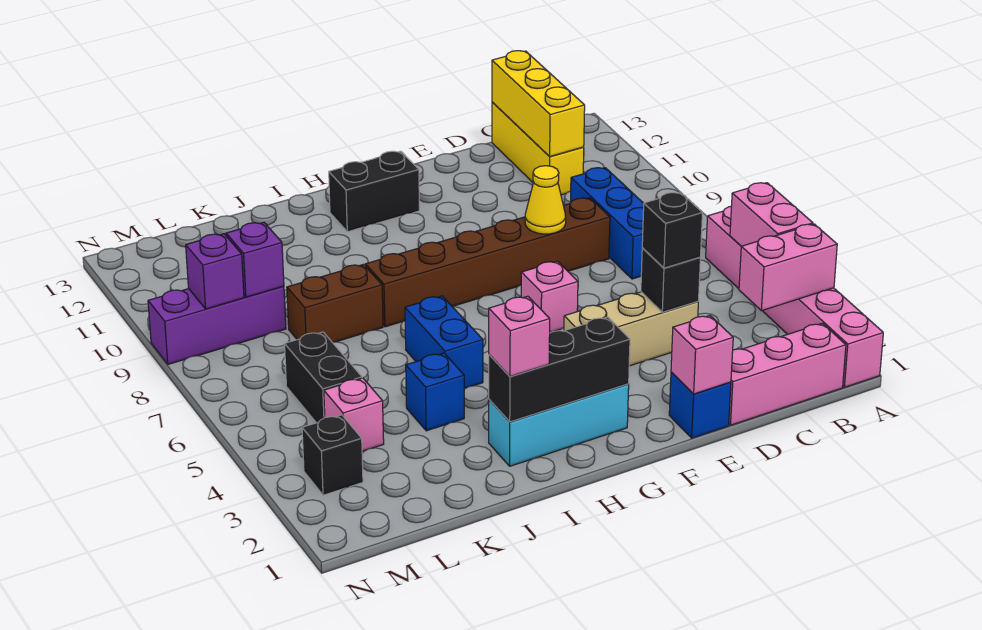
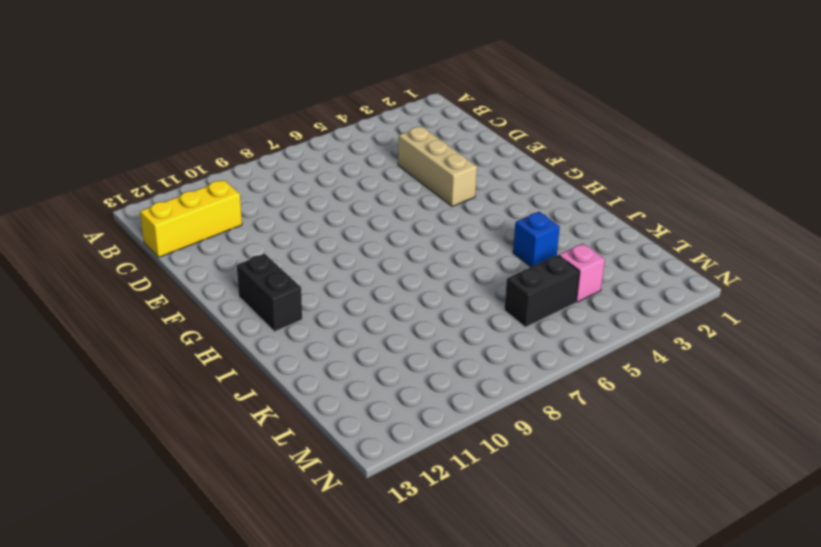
none -> pink 1x6 brick [706,206,883,387]
none -> pink 1x3 brick [729,323,846,425]
none -> blue 1x3 brick [571,168,644,279]

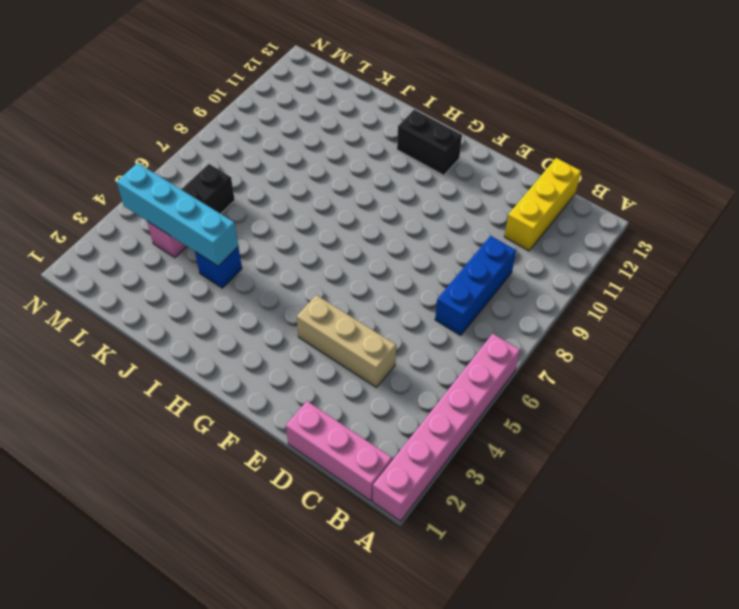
cyan 1x4 brick [117,163,238,266] -> none
none -> brown 1x6 brick [365,198,610,327]
none -> blue 1x1 brick [669,372,731,438]
none -> pink 1x1 brick [521,261,578,332]

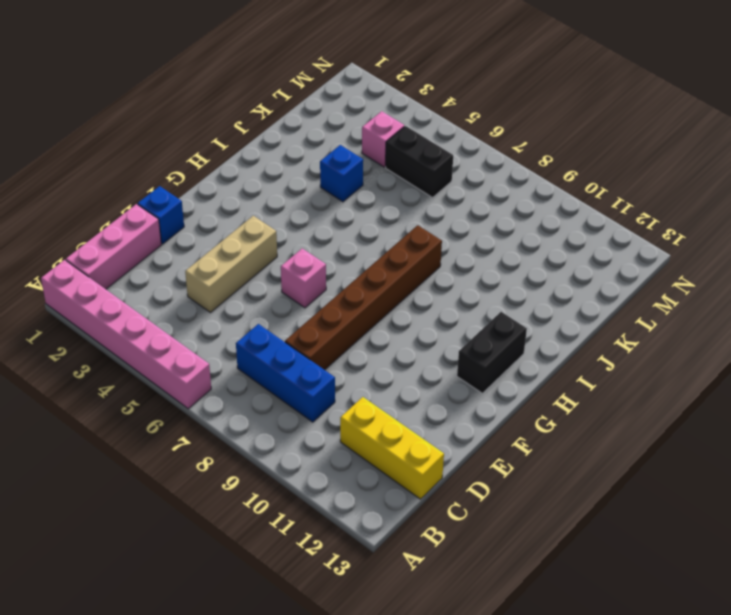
none -> cyan 1x3 brick [489,384,629,466]
none -> blue 1x2 brick [405,296,483,389]
none -> brown 1x2 brick [287,264,383,342]

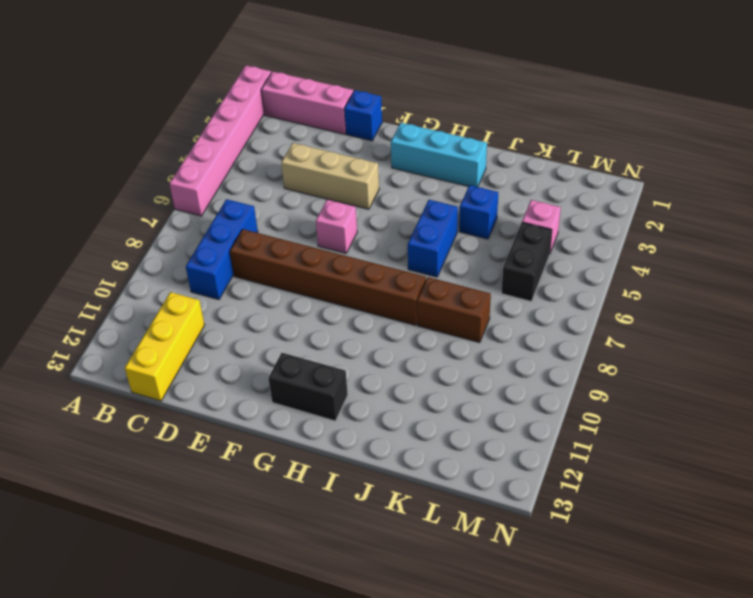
none -> purple 1x3 brick [148,286,286,364]
none -> black 1x1 brick [302,415,363,495]
none -> pink 1x2 brick [739,224,837,311]

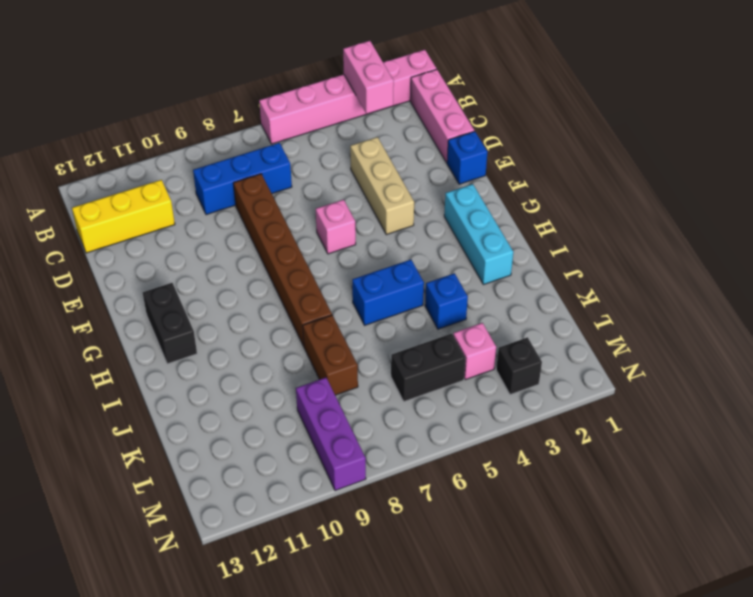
none -> pink 1x2 brick [730,183,813,246]
none -> yellow 1x3 brick [492,51,585,157]
none -> black 1x1 brick [641,248,700,312]

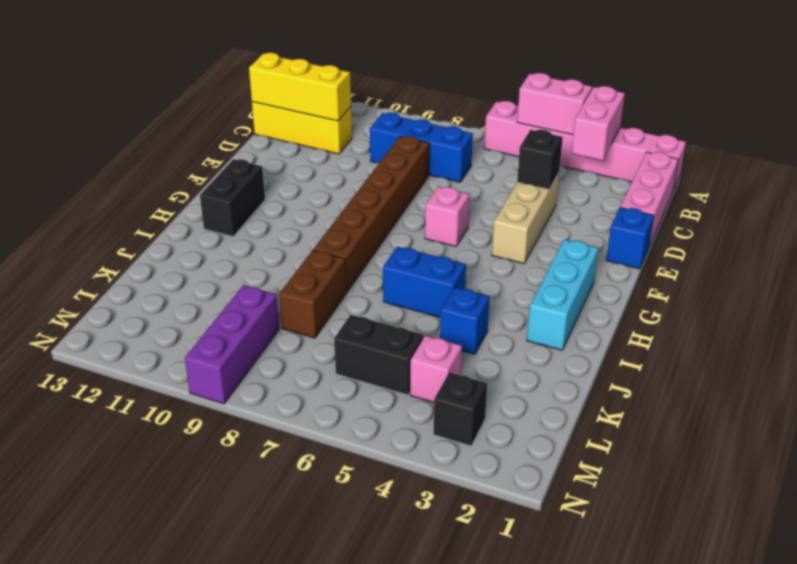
none -> pink 1x1 brick [671,316,733,394]
none -> yellow 1x1 cone [525,166,566,234]
none -> black 1x3 brick [489,317,630,422]

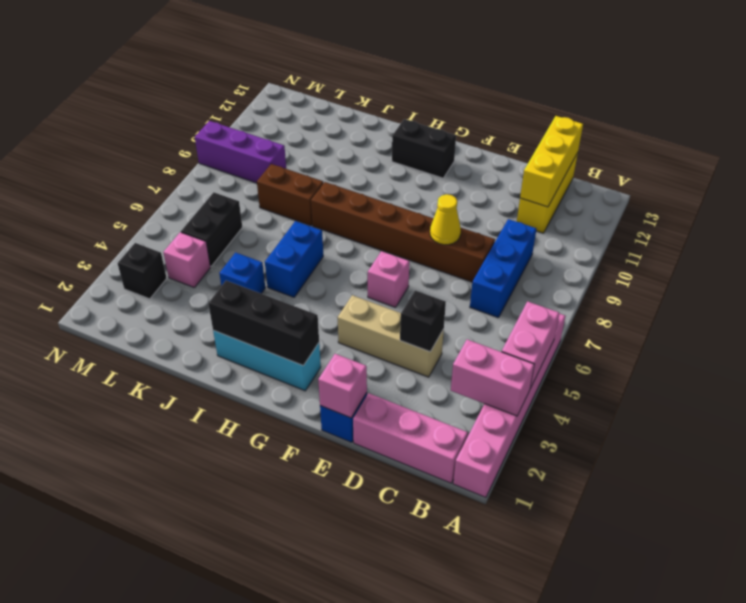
none -> purple 1x1 brick [226,222,284,297]
none -> purple 1x1 brick [186,234,244,309]
none -> black 1x1 brick [642,192,702,268]

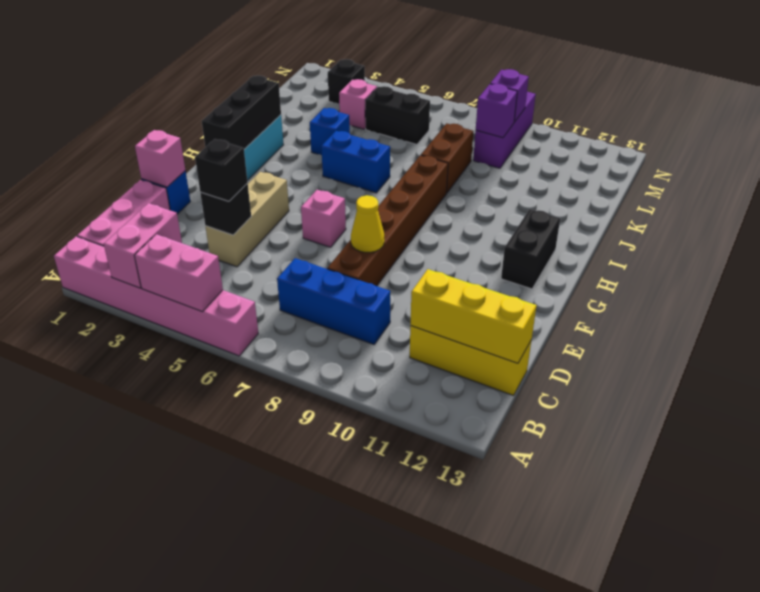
none -> pink 1x1 brick [489,296,550,376]

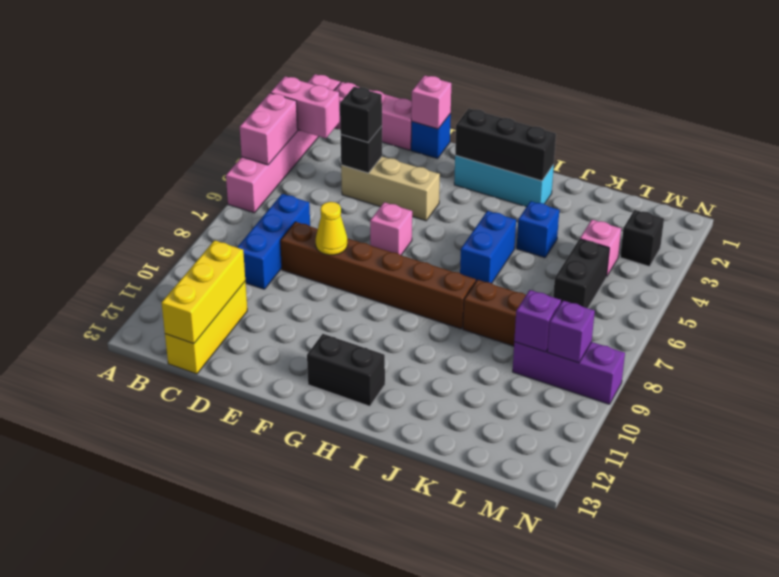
none -> pink 1x1 brick [489,296,550,376]

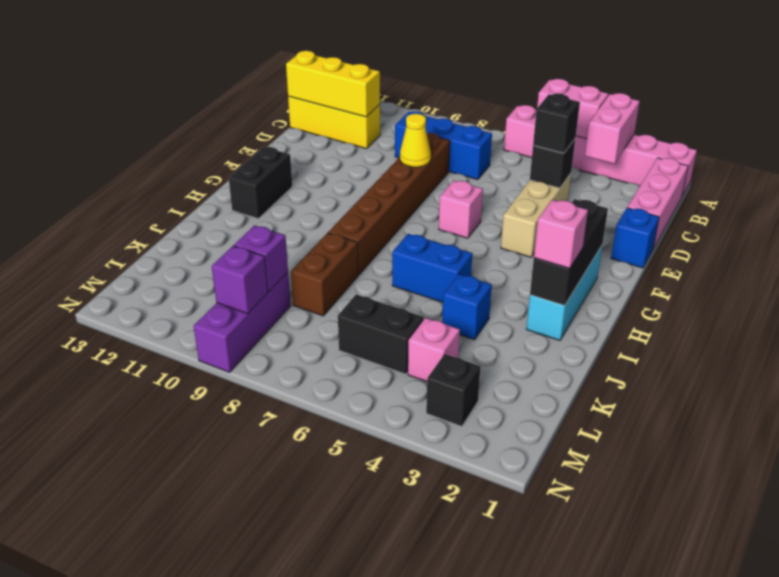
none -> pink 1x1 brick [671,316,733,394]

